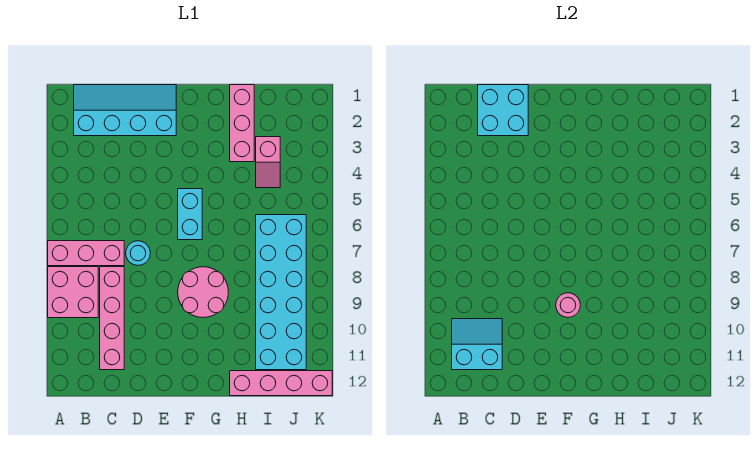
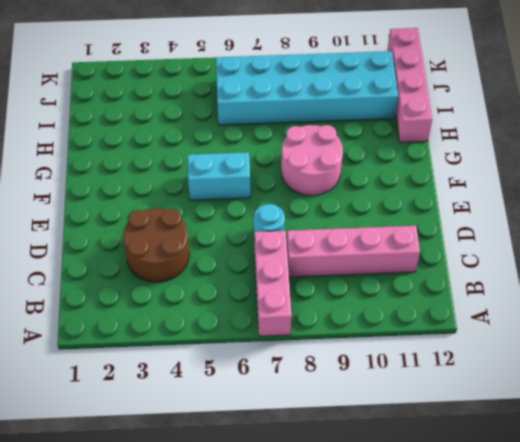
brown 2x2 round brick [123,208,189,282] -> none
none -> pink 2x2 brick [48,267,98,318]
none -> cyan 2x4 slope [74,85,176,136]
none -> pink 1x3 brick [230,85,254,162]

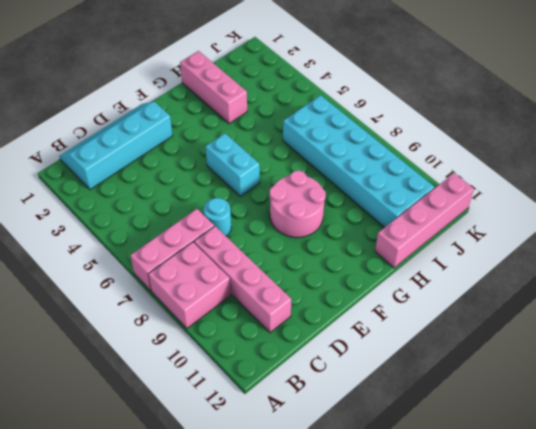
none -> pink 1x2 slope [256,137,280,188]
none -> cyan 2x2 slope [452,319,502,370]
none -> cyan 2x2 brick [478,85,528,136]

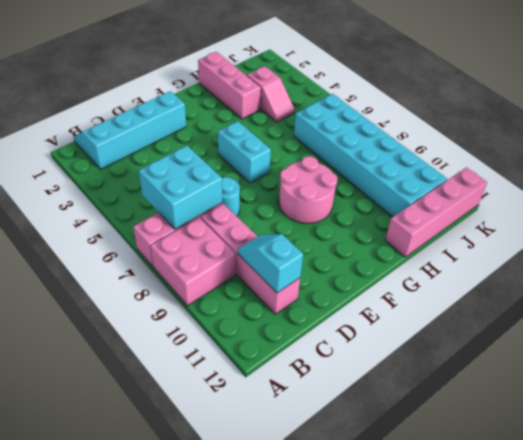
cyan 2x2 brick [139,146,222,229] -> cyan 2x2 brick moved to [478,85,528,136]
cyan 1x2 slope [238,234,303,293] -> cyan 2x2 slope [452,319,502,370]
none -> pink 1x1 round brick [556,293,580,317]

